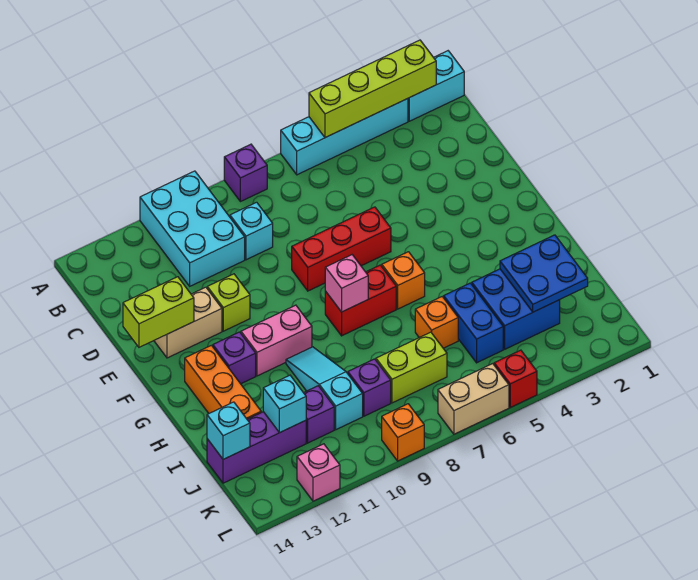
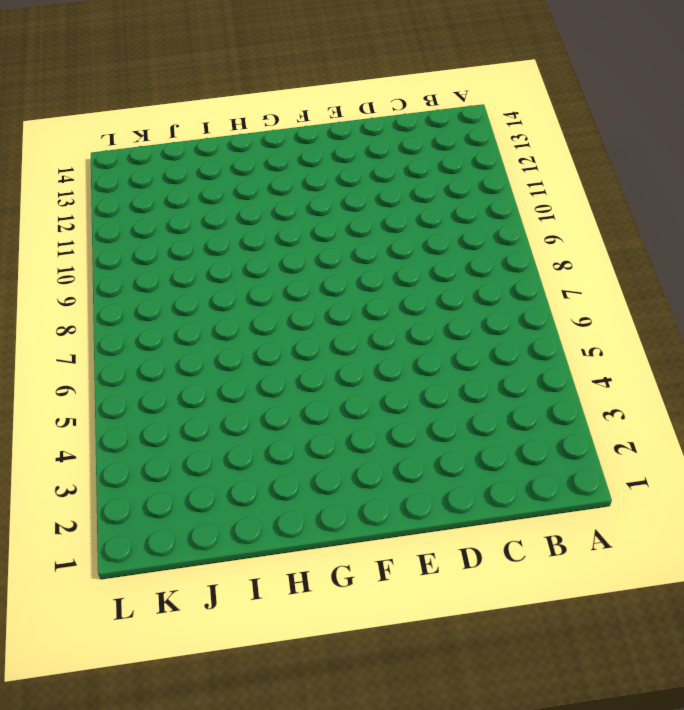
none -> cyan 1x2 brick [408,51,464,121]
none -> cyan 1x4 brick [281,99,408,175]
none -> purple 1x1 brick [224,144,267,202]
none -> cyan 2x3 brick [140,171,245,286]

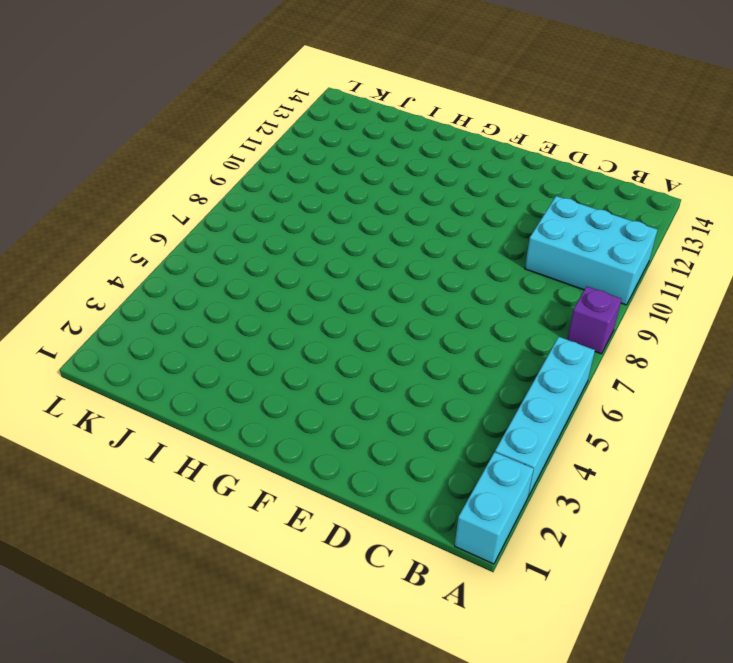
none -> cyan 1x1 brick [230,202,273,260]
none -> red 1x3 brick [292,207,391,291]
none -> lime 1x1 brick [207,274,250,331]
none -> tan 1x2 brick [154,287,222,358]

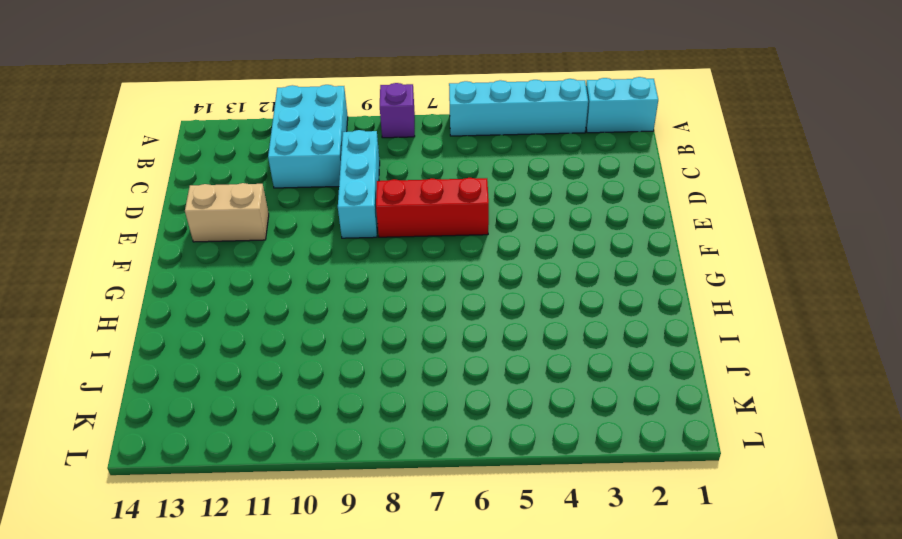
cyan 1x3 brick [338,130,380,238] -> cyan 1x1 brick [230,202,273,260]
none -> lime 1x1 brick [207,274,250,331]
none -> orange 1x1 brick [382,252,425,309]
none -> red 1x2 brick [325,265,396,336]
none -> pink 1x2 brick [241,305,312,376]

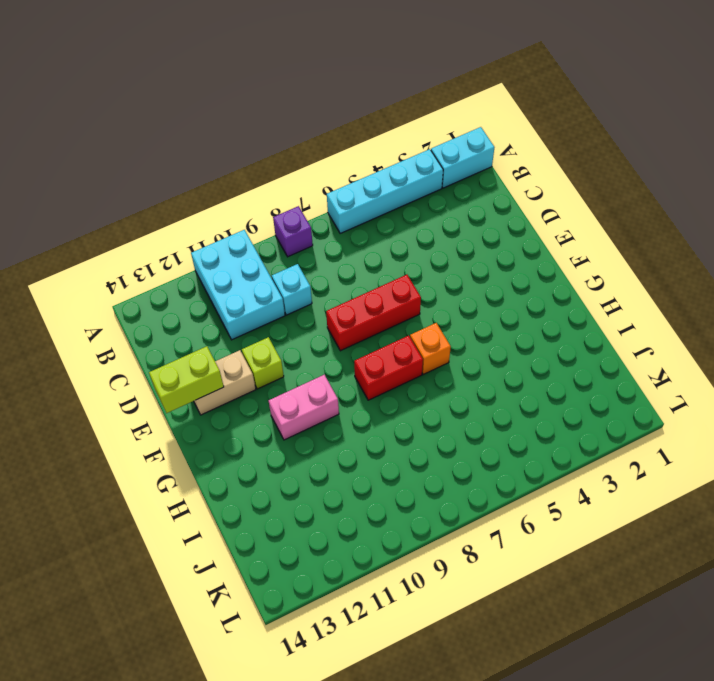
none -> purple 1x1 brick [213,332,256,384]
none -> orange 1x3 brick [185,345,261,419]
none -> cyan 1x3 slope [286,347,363,430]
none -> blue 2x2 brick [472,269,560,349]

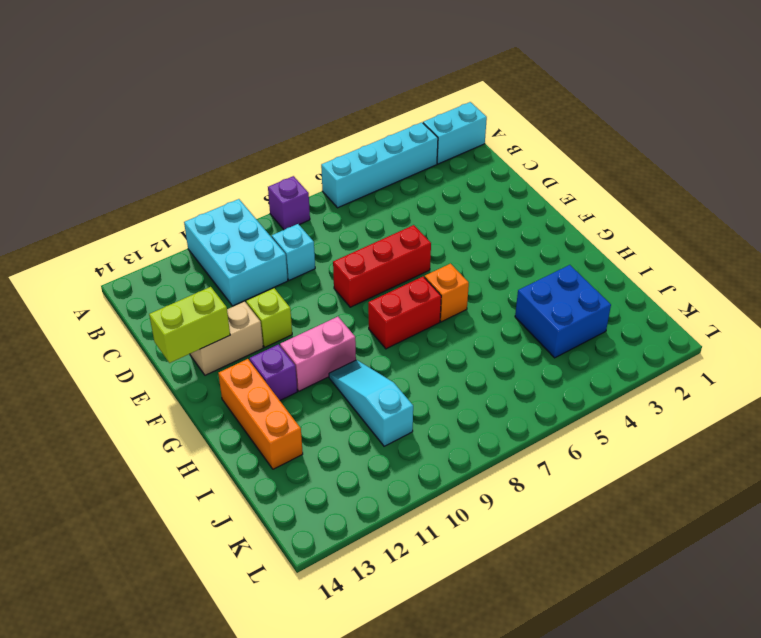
none -> blue 1x2 brick [444,283,503,363]
none -> orange 1x1 brick [415,297,458,348]
none -> lime 1x2 brick [376,332,447,403]
none -> purple 1x1 brick [348,359,391,416]

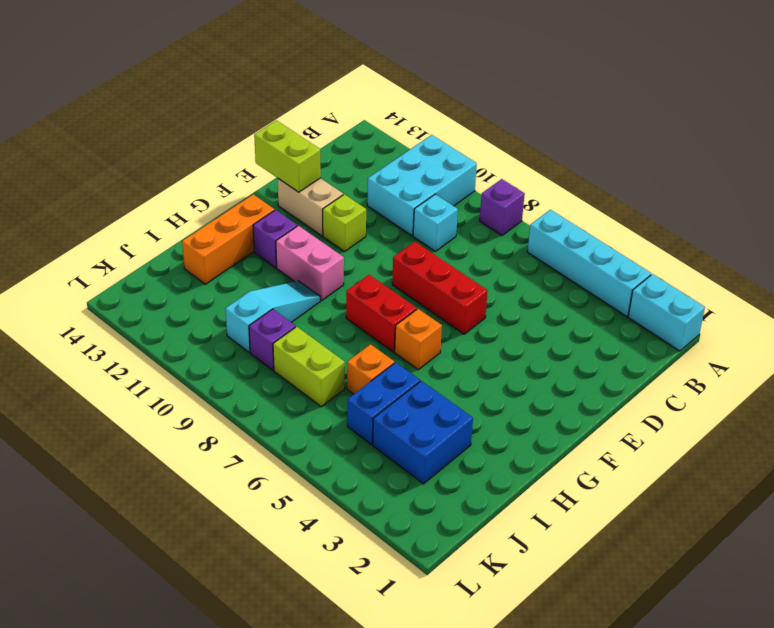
none -> purple 1x1 brick [304,386,334,443]
none -> purple 1x3 brick [207,412,306,483]
none -> red 1x1 brick [494,350,537,407]
none -> tan 1x2 brick [438,364,509,434]

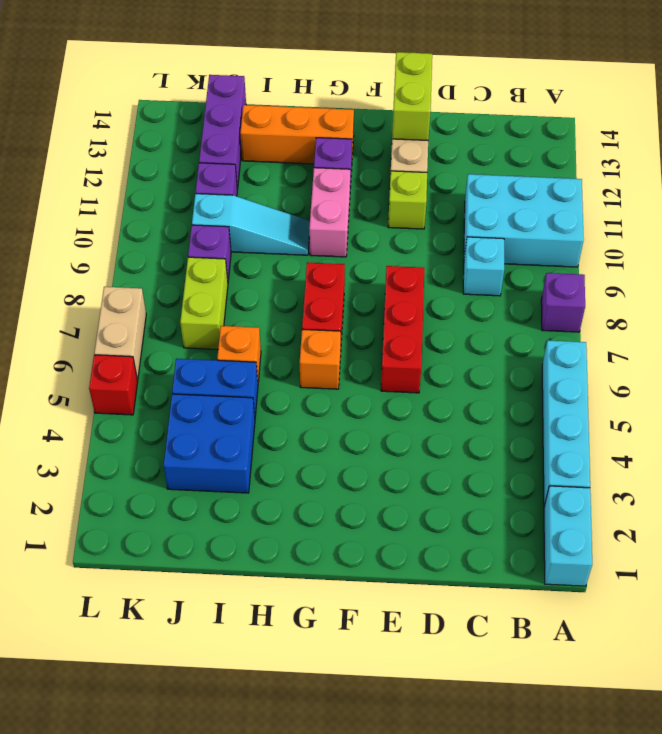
none -> orange 1x1 brick [382,404,424,461]
none -> pink 1x1 brick [297,444,340,501]
none -> lime 1x4 brick [309,40,436,138]
none -> pink 1x1 brick [325,255,368,312]

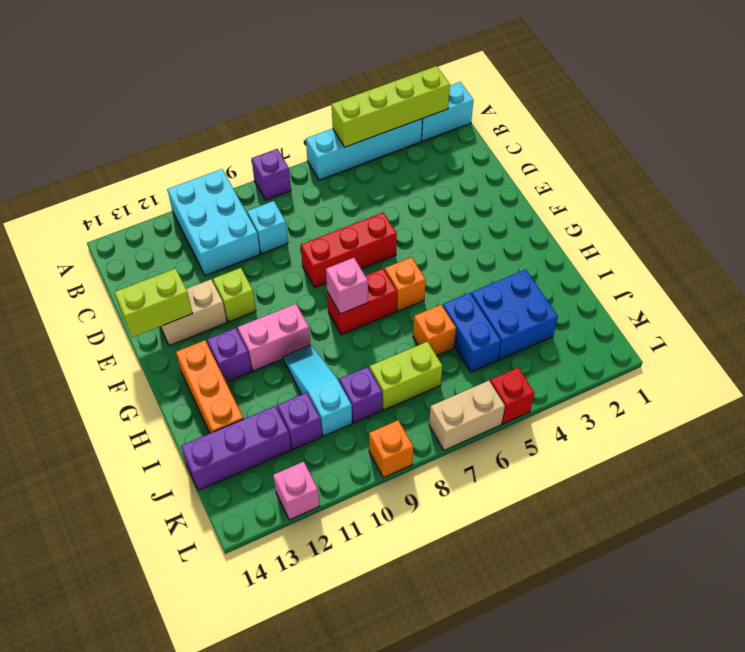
none -> blue 2x2 plate [500,235,588,312]
none -> cyan 1x1 brick [263,375,306,433]
none -> cyan 1x1 brick [207,402,250,459]

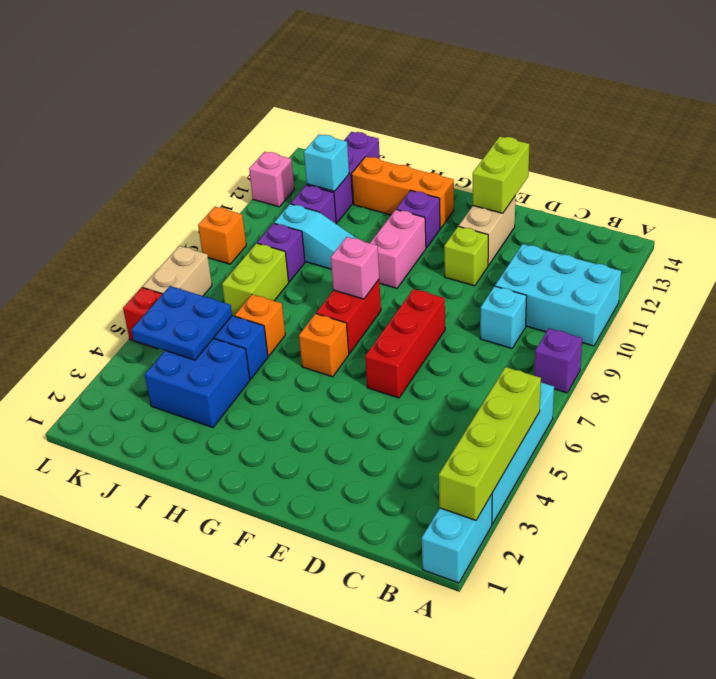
blue 2x2 plate [132,286,232,360] -> blue 2x2 plate moved to [500,235,588,312]
none -> cyan 1x1 brick [207,402,250,459]

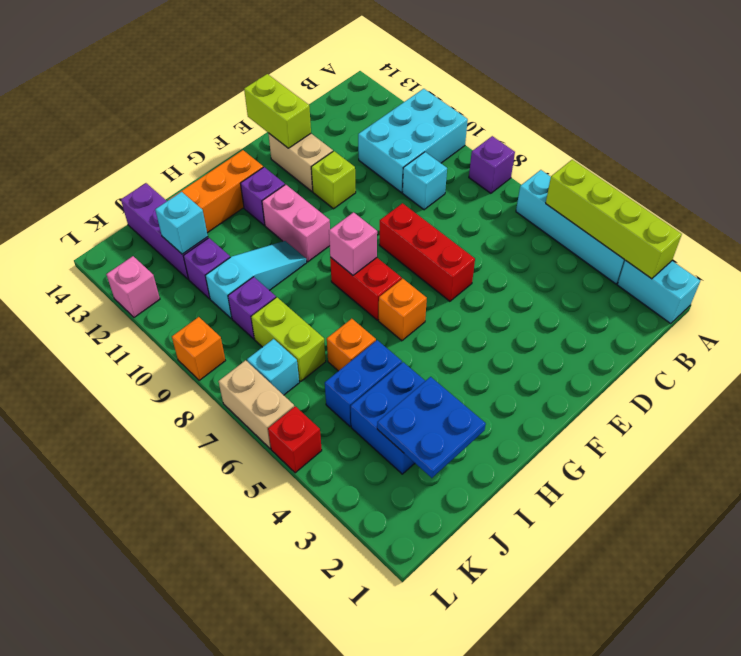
cyan 1x1 brick [247,339,299,395] -> cyan 1x1 brick moved to [207,402,250,459]

